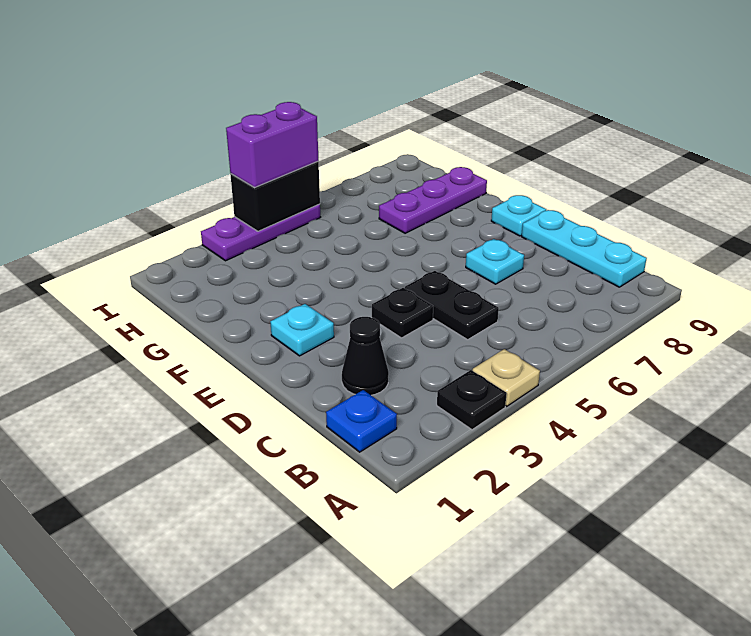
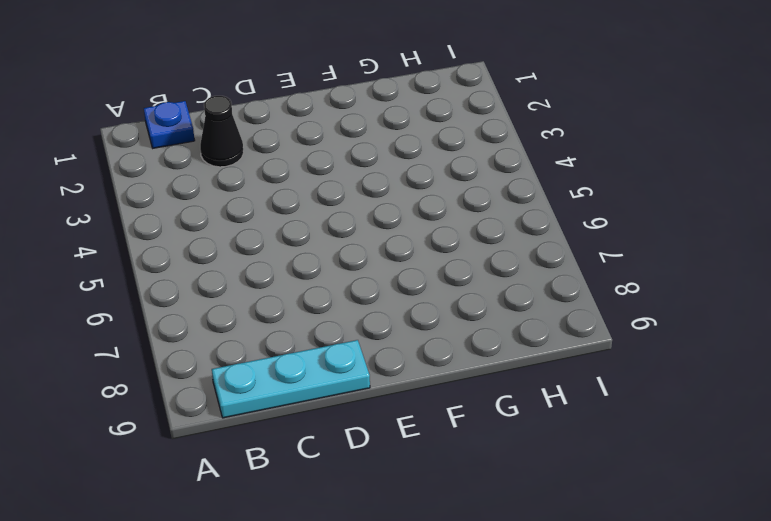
none -> black 1x1 plate [437,370,507,430]
none -> tan 1x1 plate [472,349,540,406]
none -> black 1x2 plate [405,271,499,340]

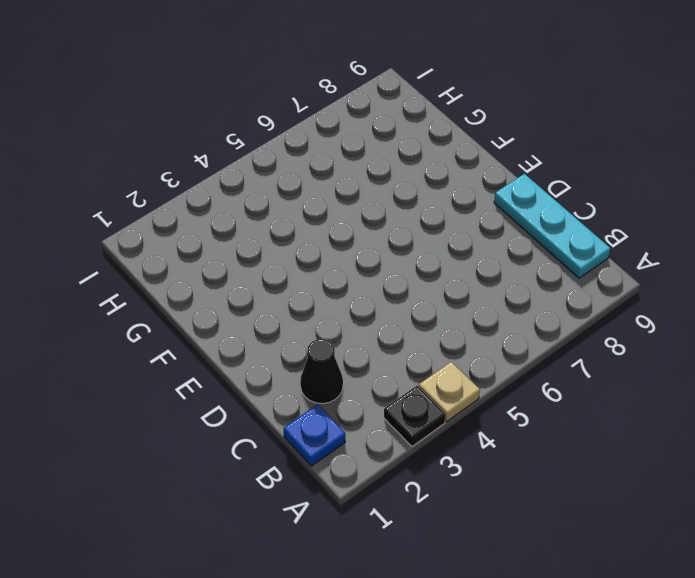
none -> black 1x2 plate [405,271,499,340]
none -> black 1x1 plate [372,288,433,338]
none -> cyan 1x1 plate [466,239,524,284]

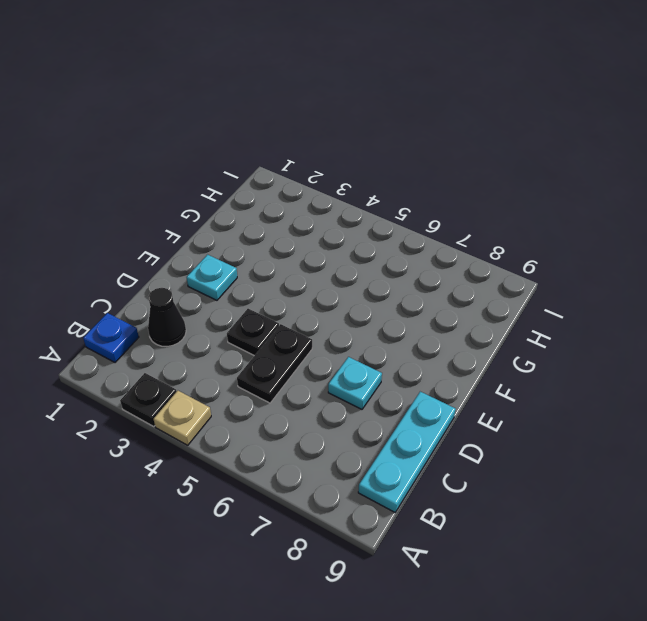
none -> cyan 1x1 plate [491,195,546,236]
none -> purple 1x3 plate [379,167,487,233]
none -> purple 1x3 plate [201,204,320,261]

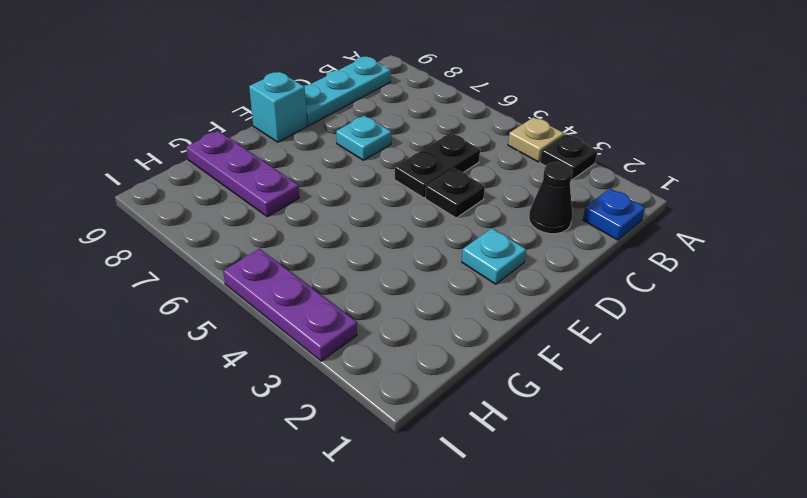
cyan 1x1 brick [249,72,307,142] -> cyan 1x1 plate [491,195,546,236]
none -> black 1x2 brick [230,161,320,231]
none -> purple 1x2 brick [226,102,319,187]

